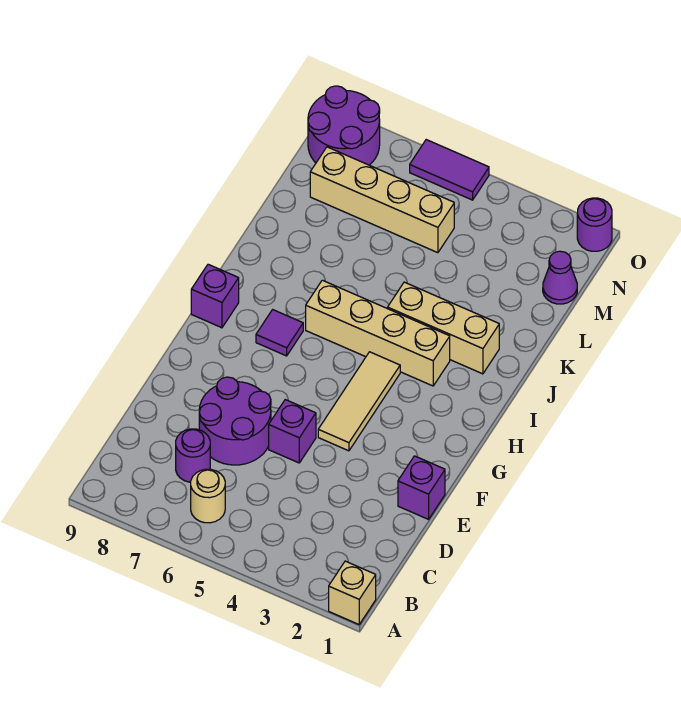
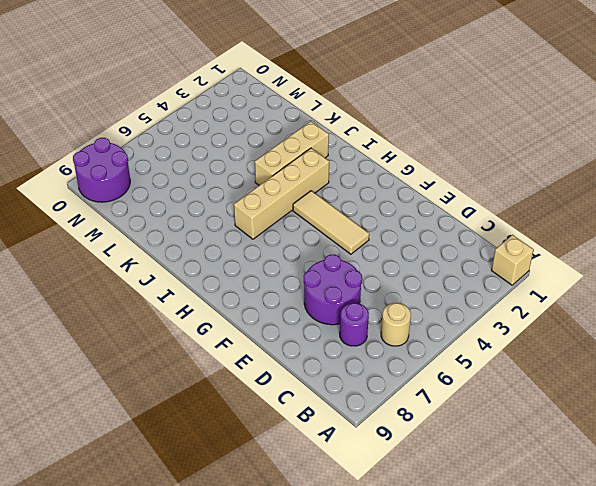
none -> purple 1x1 brick [398,456,445,519]
none -> purple 1x1 brick [269,400,316,463]
none -> purple 1x1 tile [256,310,303,356]

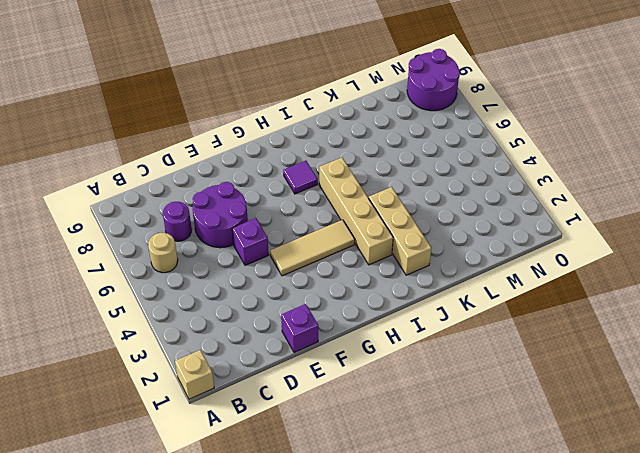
none -> purple 1x1 brick [191,264,239,328]
none -> purple 1x1 cone [543,251,577,304]
none -> tan 1x4 brick [310,147,454,253]

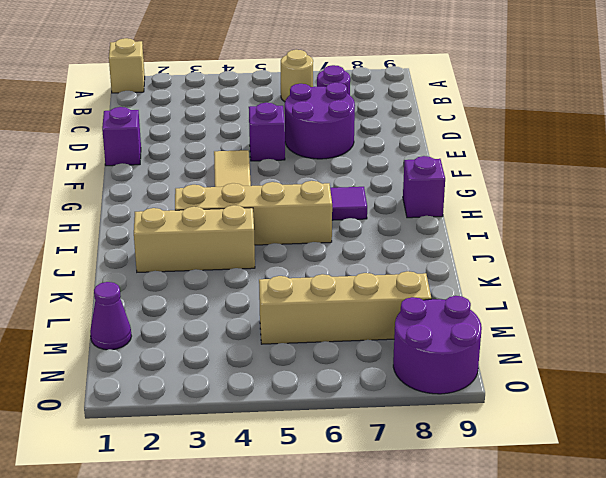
none -> purple 1x1 round brick [577,198,612,251]
none -> purple 1x2 tile [410,140,489,200]

